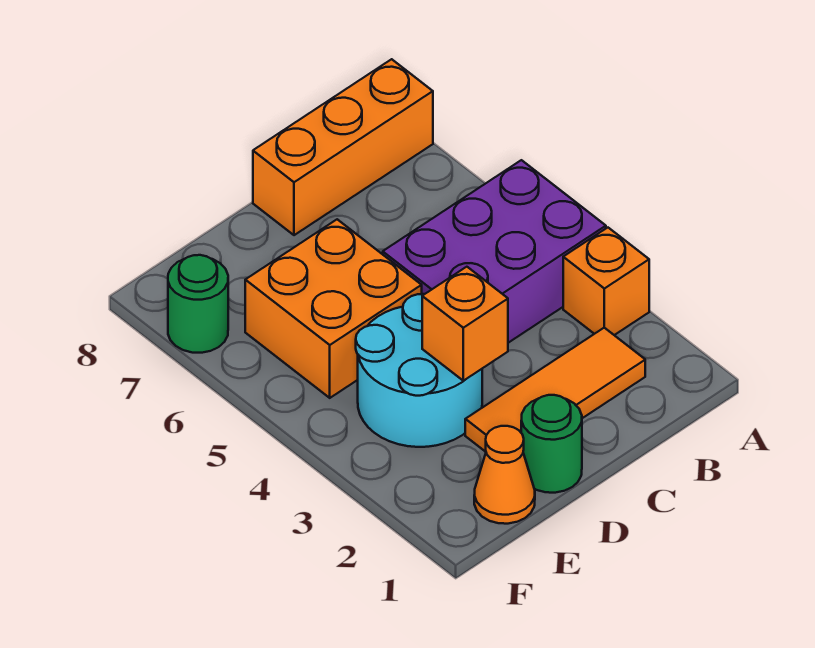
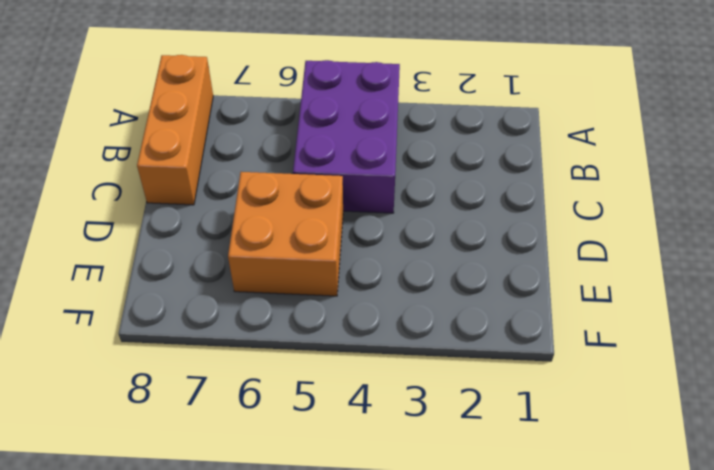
none -> orange 1x1 brick [563,228,649,335]
none -> orange 1x3 tile [465,328,645,452]

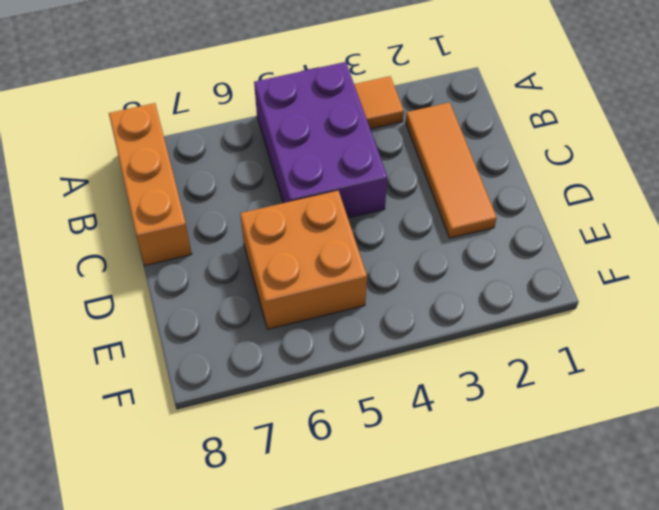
orange 1x1 tile [354,76,404,129] -> orange 1x1 brick [563,228,649,335]
none -> green 1x1 round brick [521,395,582,493]
none -> cyan 2x2 round brick [356,294,482,447]

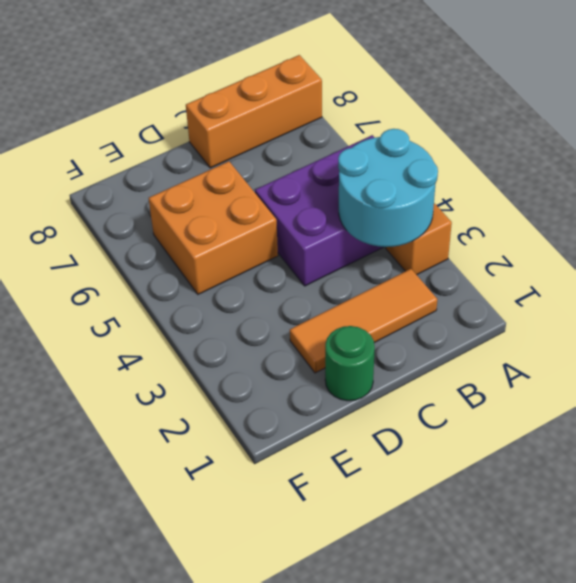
cyan 2x2 round brick [338,129,438,247] -> cyan 2x2 round brick moved to [356,294,482,447]
none -> orange 1x1 cone [474,426,535,524]
none -> green 1x1 round brick [168,255,228,353]

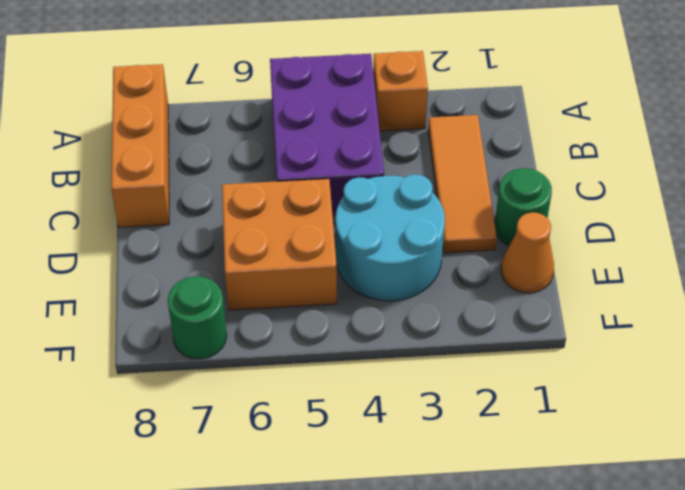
none -> orange 1x1 brick [422,267,508,381]

